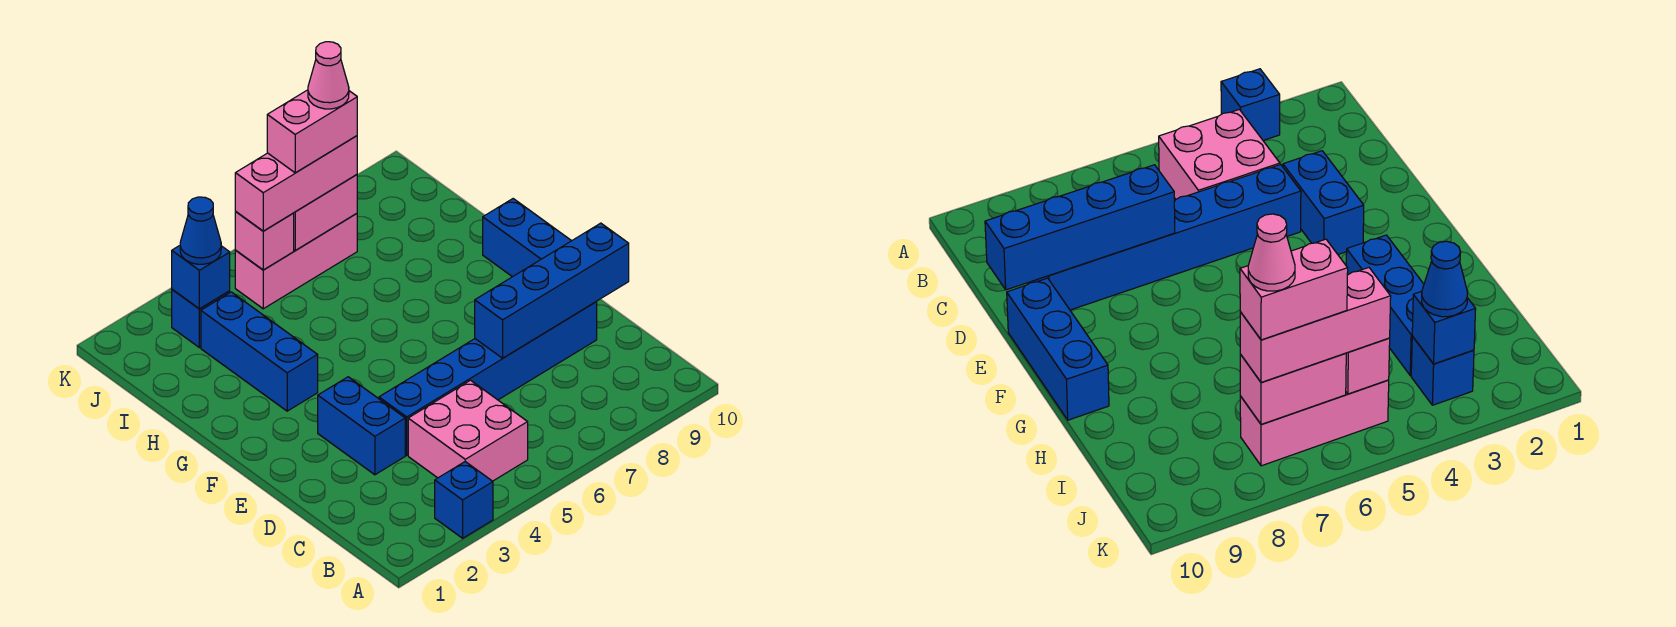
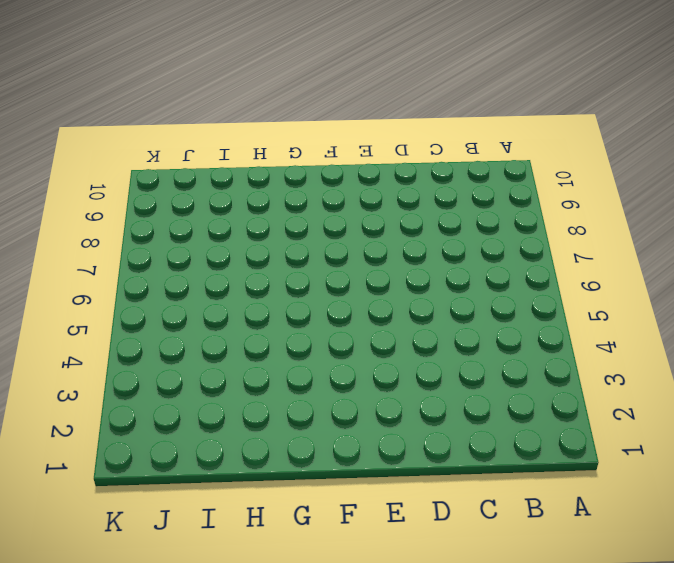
none -> blue 1x1 brick [435,462,493,538]
none -> pink 2x2 brick [408,380,528,481]
none -> blue 1x2 brick [318,377,405,475]

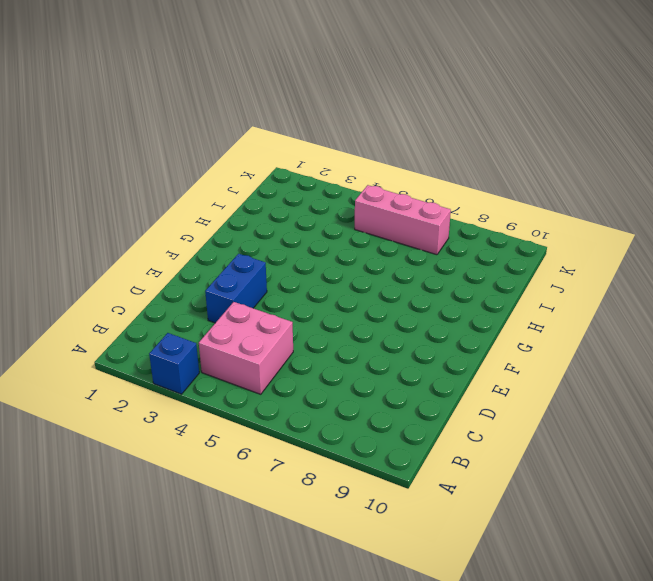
none -> blue 1x6 brick [379,301,597,455]
none -> blue 1x3 brick [483,199,571,277]
none -> blue 1x3 brick [201,292,318,411]

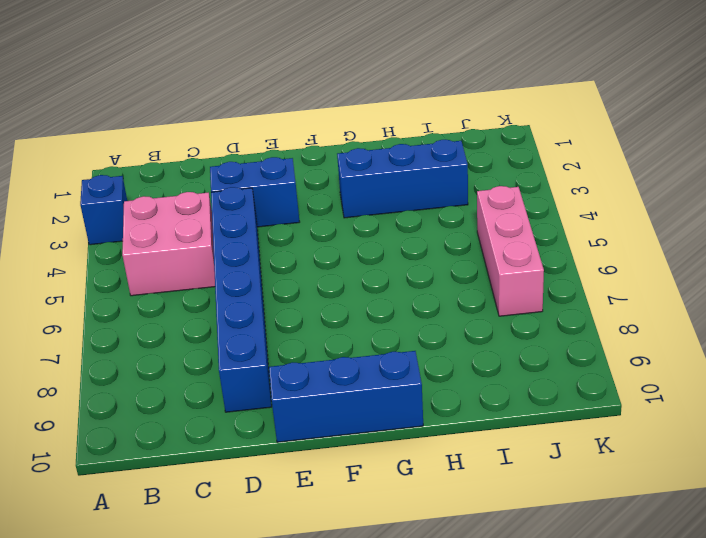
none -> blue 1x1 brick [172,290,230,348]
none -> blue 1x4 brick [475,223,629,358]
none -> blue 1x1 brick [172,246,230,309]

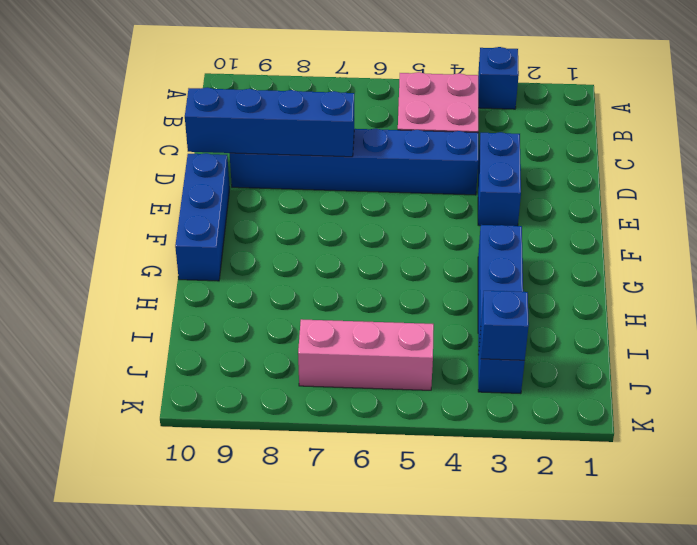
none -> pink 1x1 brick [235,212,294,270]
none -> pink 1x2 brick [294,175,357,251]
none -> blue 1x1 cone [180,197,221,264]

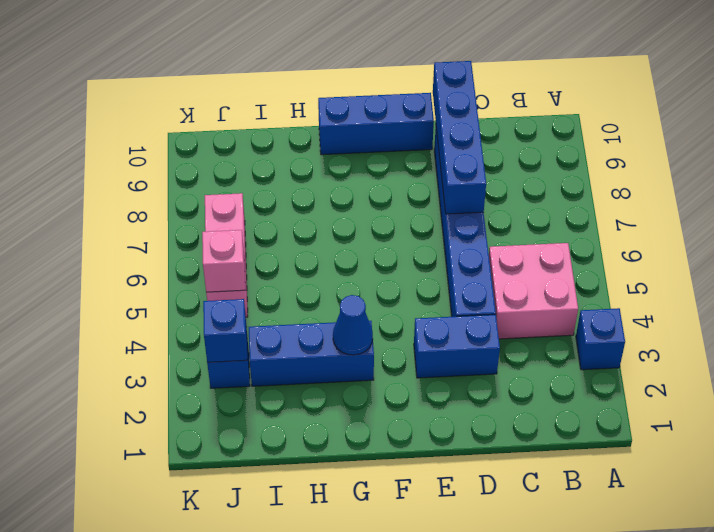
blue 1x1 cone [333,295,373,355] -> blue 1x1 cone moved to [180,197,221,264]
none -> pink 1x2 brick [294,175,357,251]
none -> pink 1x3 brick [235,136,357,231]
none -> pink 1x2 brick [267,90,357,173]

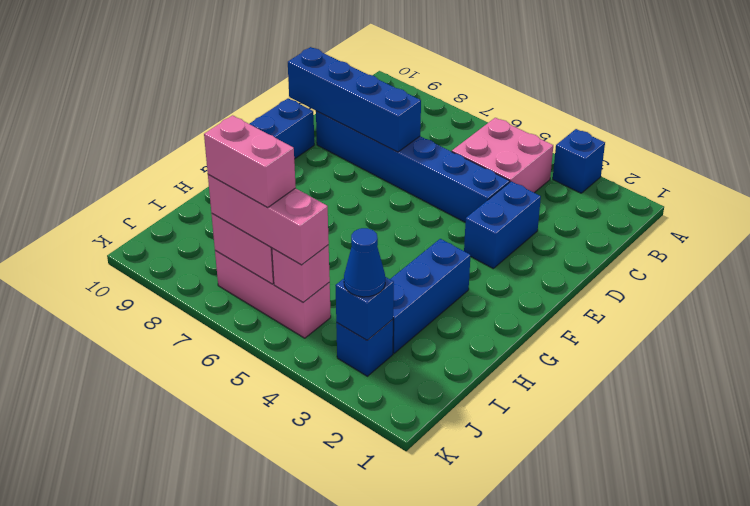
none -> pink 1x1 cone [308,42,349,109]

